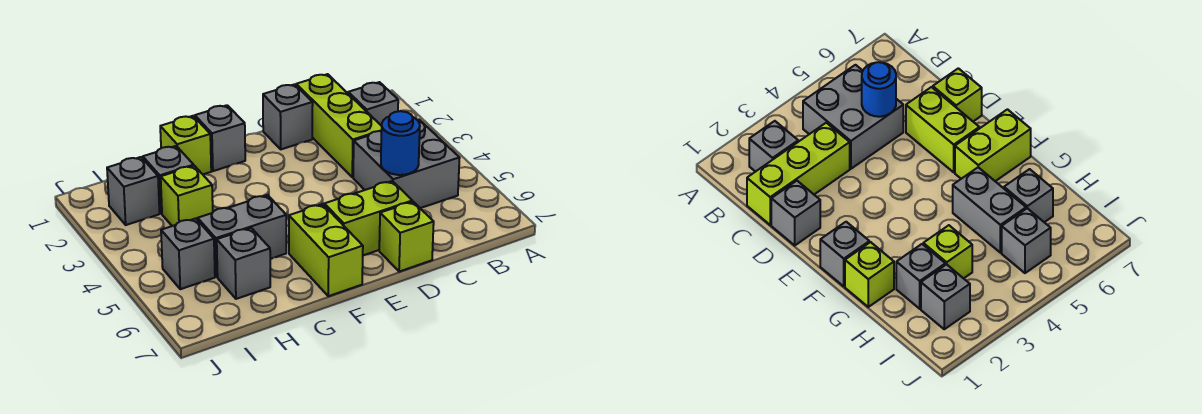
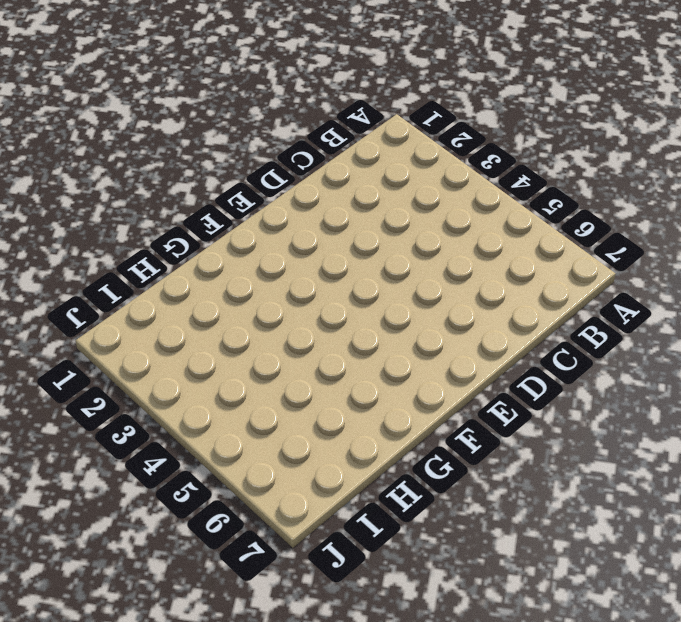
none -> grey 1x1 brick [348,82,398,126]
none -> grey 2x2 brick [353,120,460,208]
none -> lime 1x3 brick [296,74,382,177]

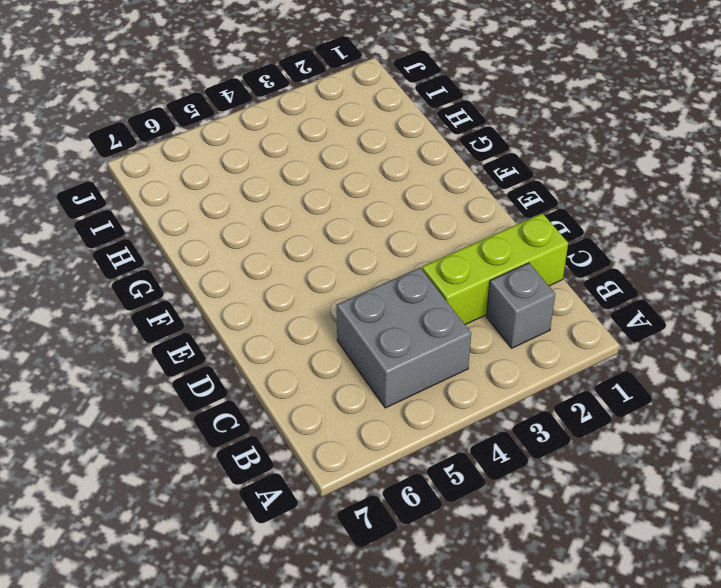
none -> grey 1x1 brick [263,84,313,149]
none -> lime 1x2 brick [324,181,412,255]
none -> lime 1x1 brick [379,202,434,272]

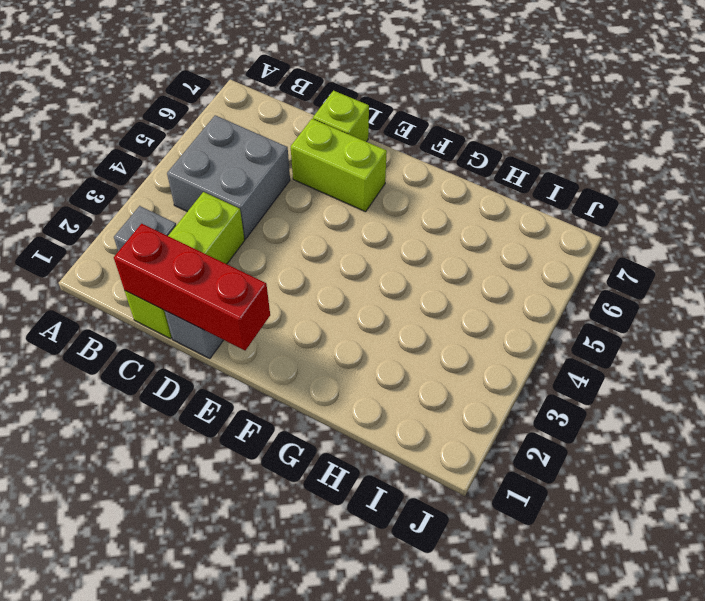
red 1x3 brick [114,224,270,350] -> none
none -> grey 1x1 brick [195,105,245,171]
none -> lime 1x2 brick [289,204,363,296]
none -> lime 1x1 brick [160,116,211,174]

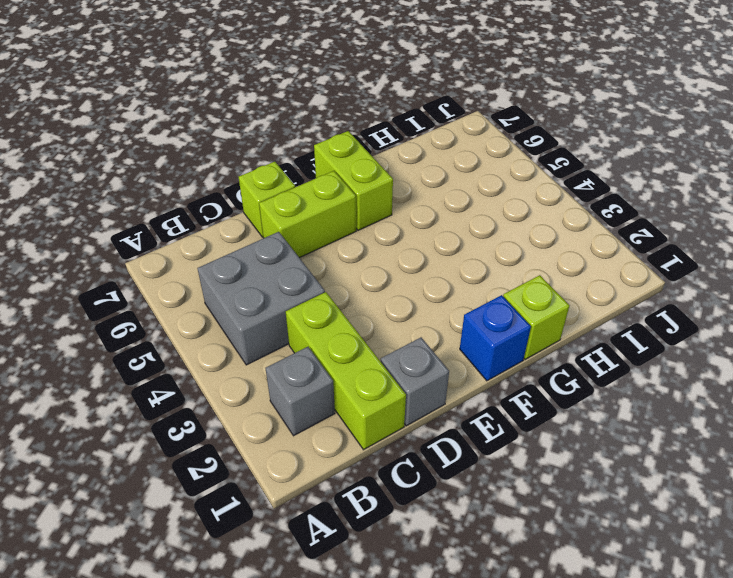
blue 1x1 brick [460,295,531,381] -> grey 1x1 brick [195,105,245,171]
none -> grey 1x2 brick [198,195,286,277]
none -> grey 1x1 brick [143,146,194,214]
none -> lime 1x1 brick [161,166,213,226]

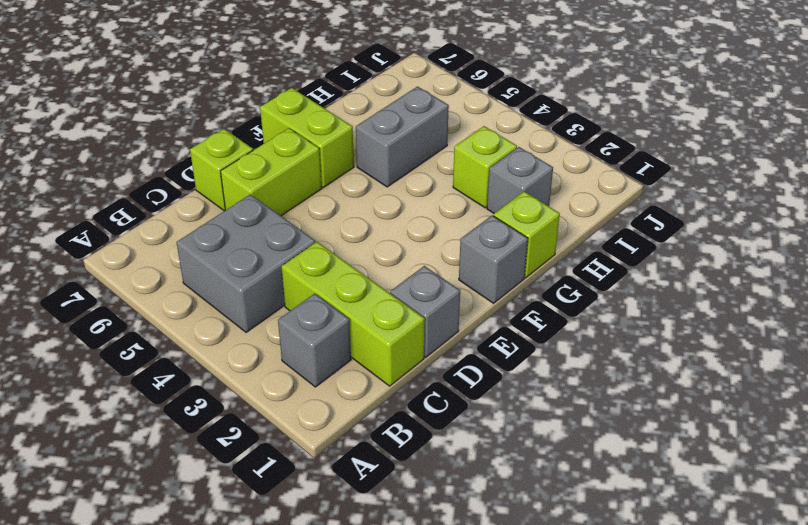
none -> grey 1x1 brick [217,228,270,299]
none -> grey 1x1 brick [107,157,160,225]
none -> grey 1x1 brick [161,218,215,289]

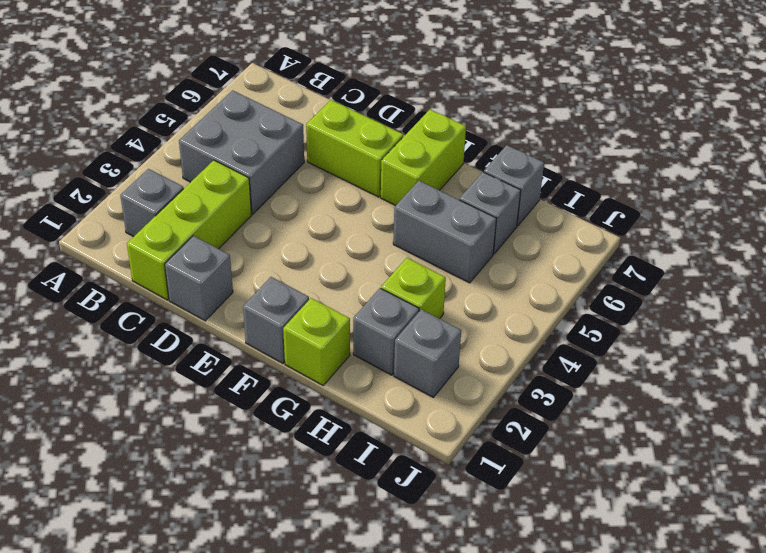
grey 1x1 brick [484,145,544,226] -> grey 1x1 brick moved to [161,218,215,289]
none -> lime 1x1 brick [379,202,434,272]
none -> blue 1x1 round brick [381,111,420,175]

